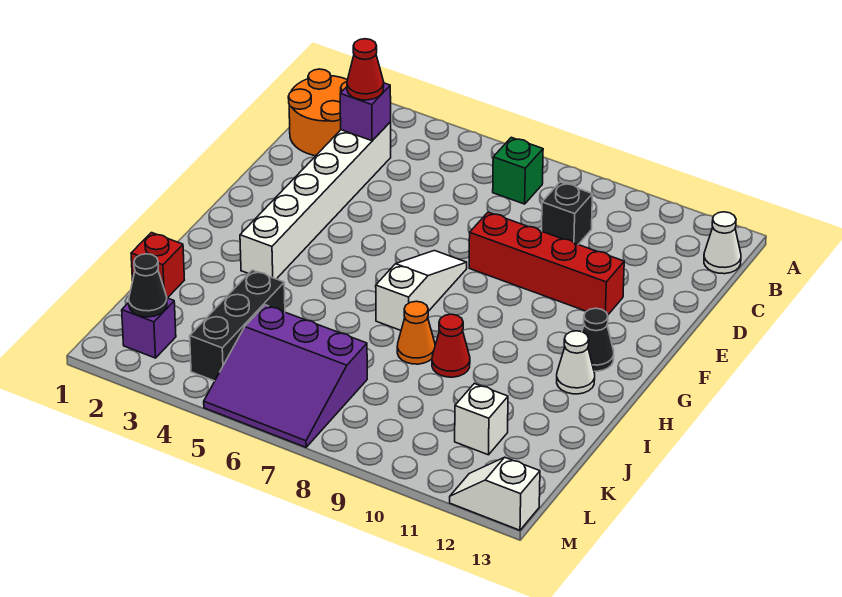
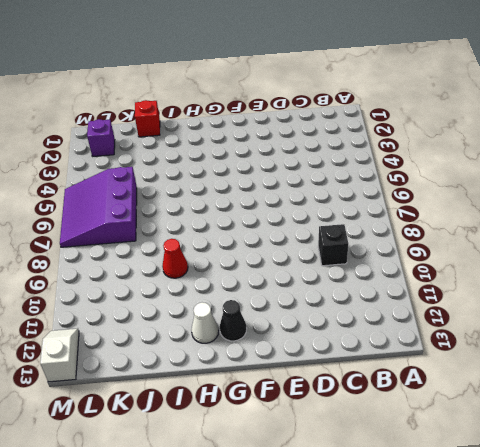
none -> orange 2x2 round brick [288,69,347,156]
none -> green 1x1 brick [493,137,543,204]
none -> white 1x1 cone [704,212,741,274]

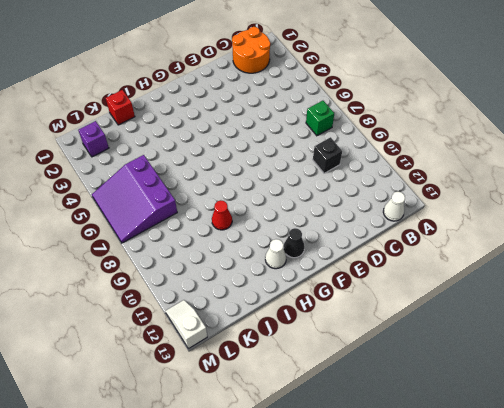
none -> white 1x6 brick [240,122,391,279]
none -> red 1x4 brick [469,212,624,315]
none -> white 1x3 slope [376,251,467,330]

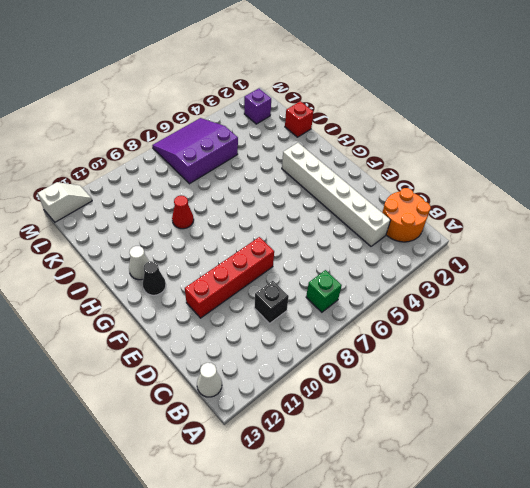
none -> white 1x3 slope [376,251,467,330]
none -> orange 1x1 cone [397,301,435,364]
none -> black 1x3 brick [190,270,285,381]

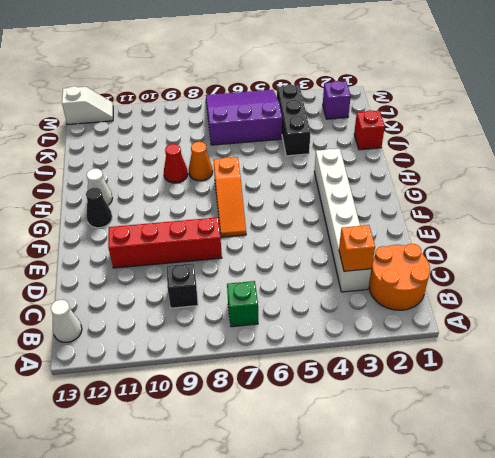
orange 1x1 brick [339,225,375,271] -> purple 1x1 brick [340,83,391,141]
orange 1x3 slope [213,157,246,237] -> white 1x3 slope [376,251,467,330]
none -> white 1x1 brick [455,384,508,455]
none -> black 1x1 cone [129,254,167,317]
none -> red 1x1 cone [347,39,384,100]

